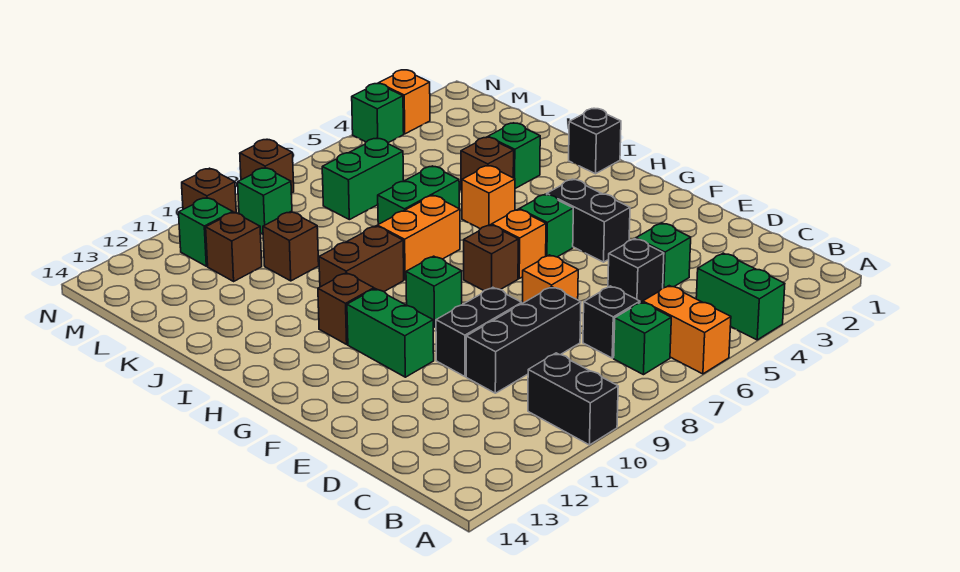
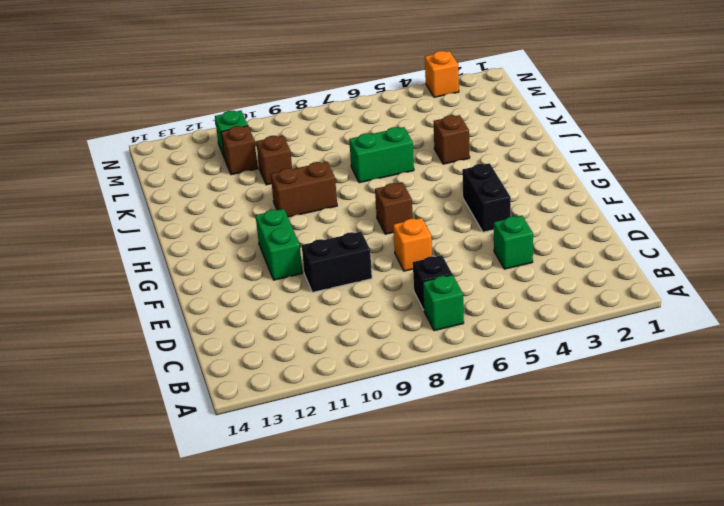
none -> green 1x2 brick [696,253,785,340]
none -> orange 1x2 brick [643,286,731,374]
none -> black 1x2 brick [528,353,618,445]
none -> black 1x1 brick [608,239,664,302]

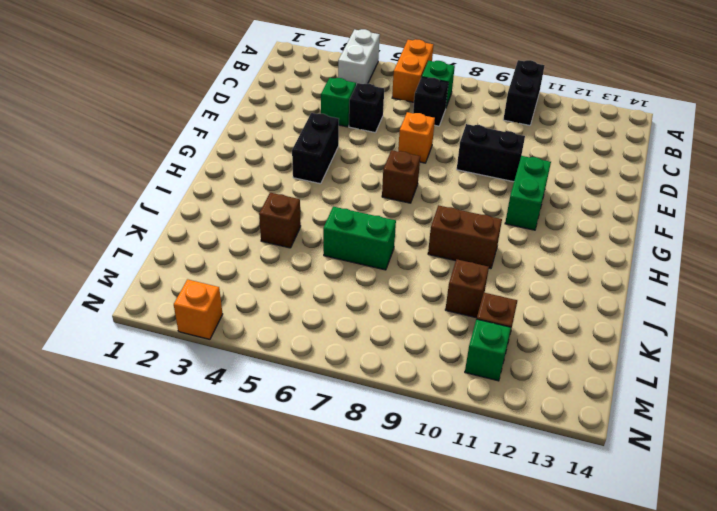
white 1x2 brick [338,29,380,85] -> green 1x2 brick [696,253,785,340]
none -> black 1x3 brick [466,287,581,393]
none -> green 1x1 brick [519,194,573,257]
none -> orange 1x1 brick [492,209,546,278]
none -> green 1x1 brick [406,256,462,327]

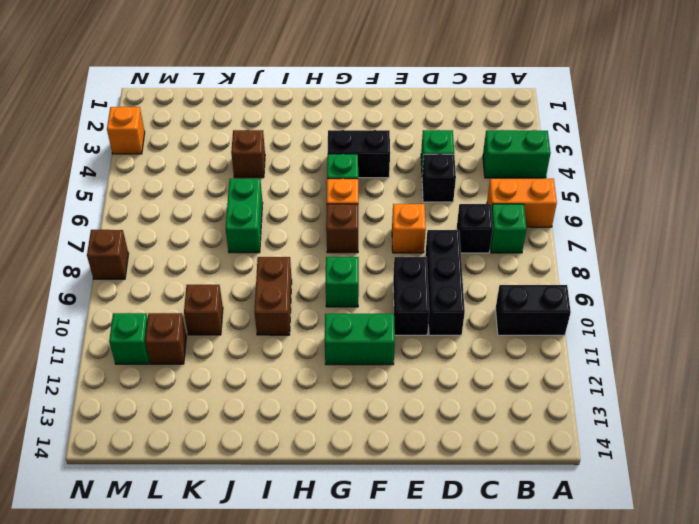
none -> brown 1x1 brick [318,273,374,344]
none -> black 1x1 brick [569,109,621,174]
none -> orange 1x1 brick [462,166,515,229]
none -> orange 1x2 brick [377,195,460,280]

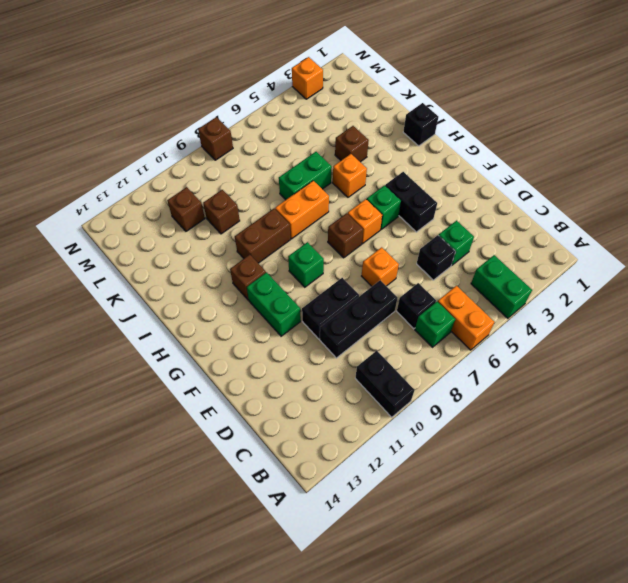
none -> green 1x1 brick [488,123,540,189]
none -> green 1x2 brick [322,138,404,220]
none -> green 1x1 brick [238,168,292,234]
none -> green 1x1 brick [179,198,233,266]

